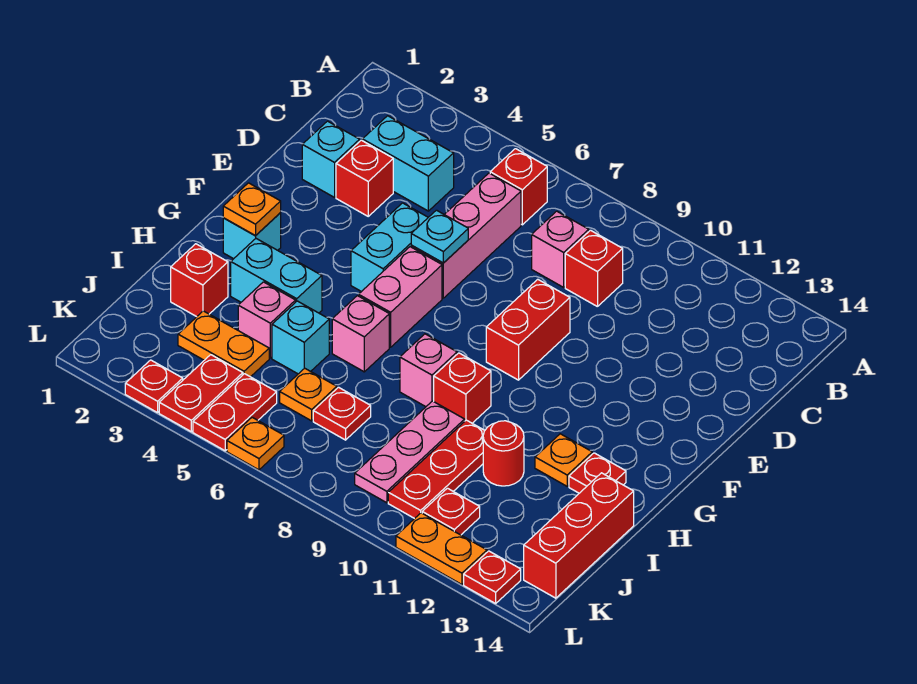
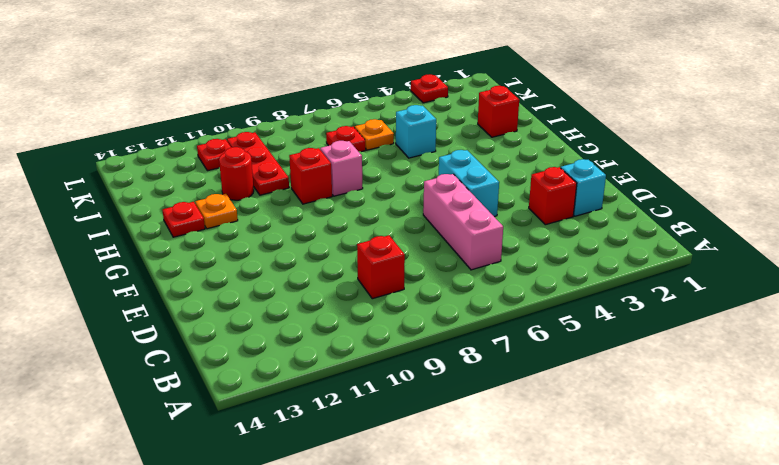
none -> red 1x1 brick [490,149,547,225]
none -> cyan 1x2 brick [362,116,454,211]
none -> pink 1x1 brick [532,211,589,287]
none -> red 1x2 brick [486,279,570,380]

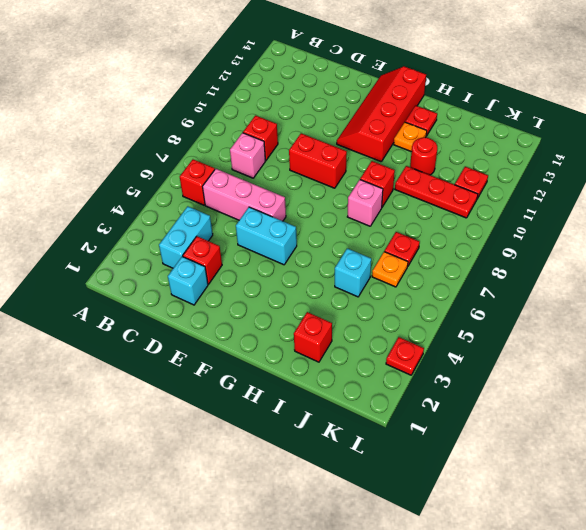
red 2x4 slope [337,67,426,162] -> none
none -> pink 1x2 brick [359,247,442,347]
none -> cyan 1x1 brick [223,213,281,259]
none -> cyan 1x2 brick [231,239,322,313]
none -> pink 1x1 brick [332,296,389,372]

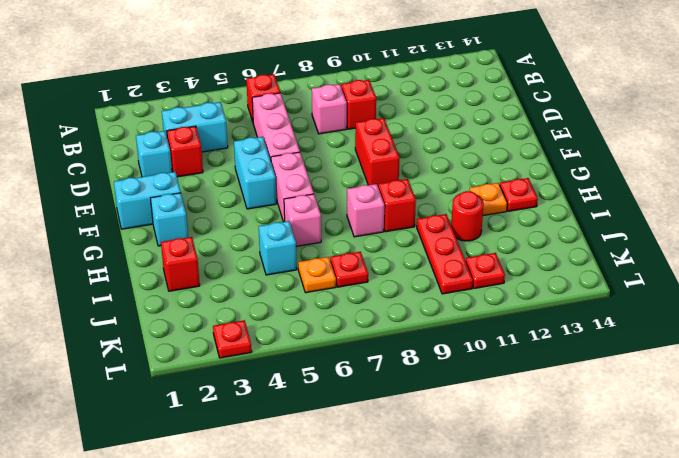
cyan 1x2 brick [114,172,181,229] -> cyan 1x2 brick moved to [231,239,322,313]
none -> pink 1x1 brick [238,282,296,358]
none -> pink 1x3 plate [355,401,465,503]
none -> red 1x3 brick [524,473,634,598]
none -> orange 1x2 plate [178,311,269,377]

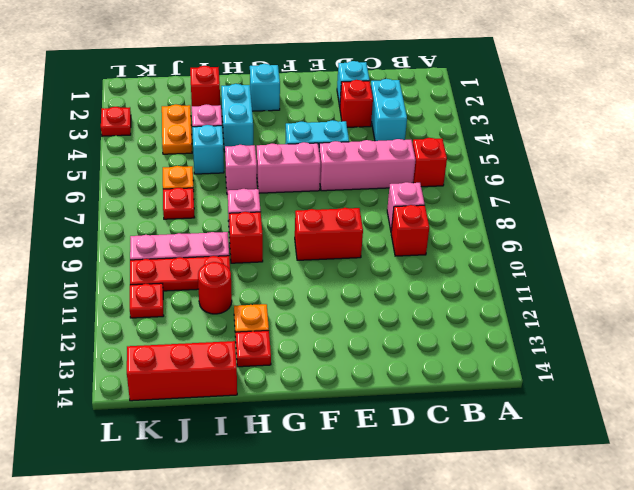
none -> red 1x2 plate [159,355,243,432]
none -> red 1x2 plate [193,374,277,451]
none -> orange 1x1 plate [227,417,284,470]
none -> orange 1x2 plate [396,513,487,584]

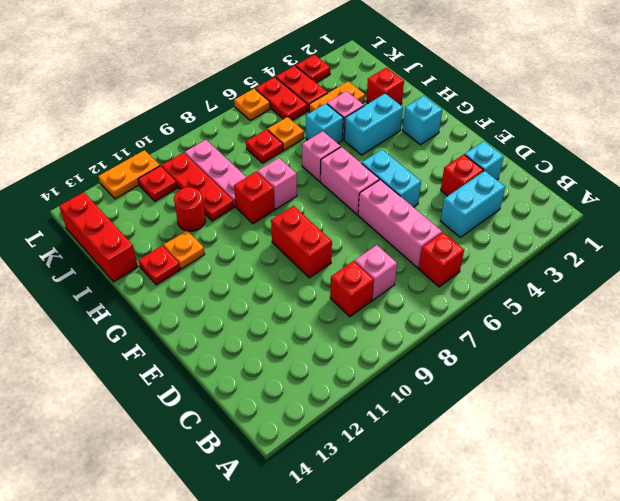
none -> red 1x1 plate [464,551,521,603]
none -> cyan 1x1 plate [411,210,468,263]
none -> orange 1x1 plate [223,183,281,236]

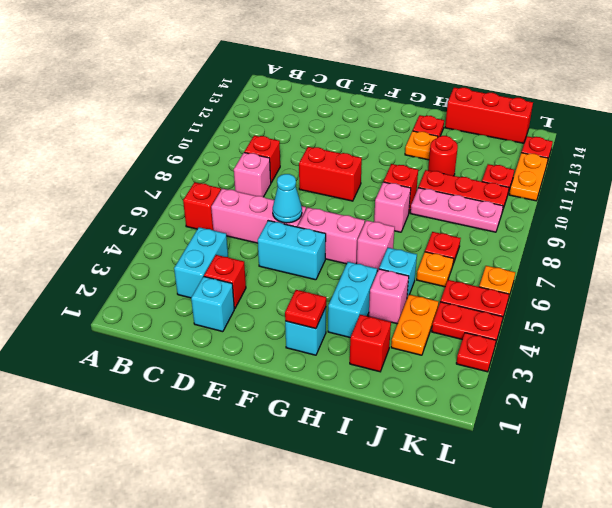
cyan 1x1 cone [273,174,302,223] -> cyan 1x1 plate [411,210,468,263]
red 1x1 plate [285,290,326,329] -> orange 1x1 plate [223,183,281,236]

